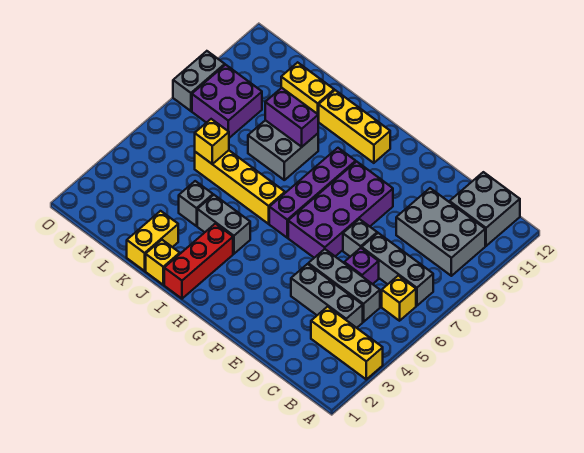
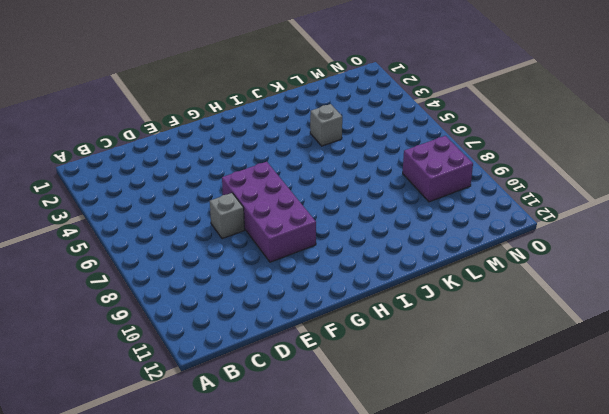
none -> yellow 1x3 brick [311,307,383,379]
none -> yellow 1x1 brick [382,276,416,321]
none -> grey 1x3 brick [362,233,433,306]

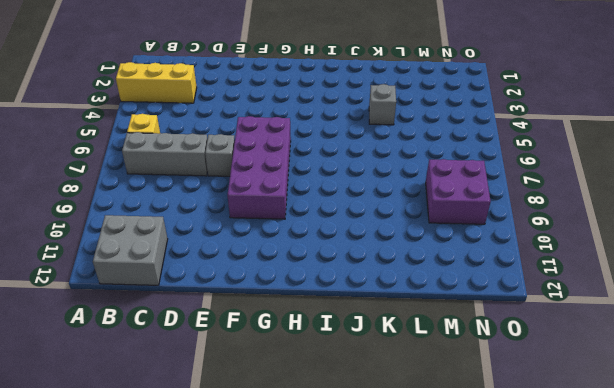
none -> grey 2x3 brick [396,188,485,276]
none -> grey 1x3 brick [291,264,363,328]
none -> grey 1x3 brick [308,249,380,322]

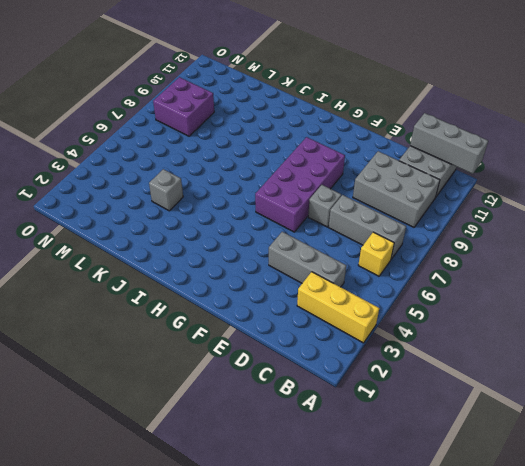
grey 1x3 brick [410,113,488,174] -> grey 1x3 brick moved to [308,249,380,322]
none -> purple 1x1 brick [344,248,379,284]
none -> purple 1x4 brick [269,148,356,238]
none -> yellow 1x3 brick [319,90,390,163]

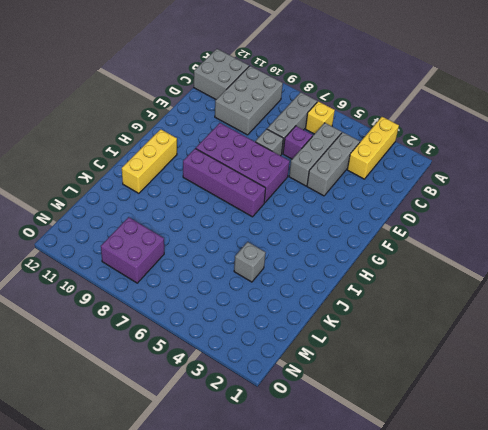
none -> red 1x3 brick [164,224,233,299]
none -> grey 1x2 brick [197,195,250,254]
none -> yellow 1x4 brick [195,150,285,224]

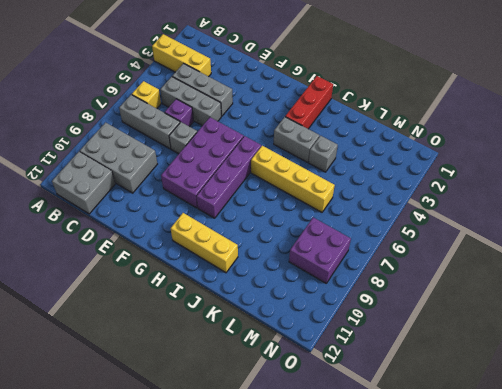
none -> yellow 1x1 brick [146,240,180,285]
none -> grey 2x2 brick [248,120,318,180]
none -> yellow 1x2 brick [127,211,178,271]

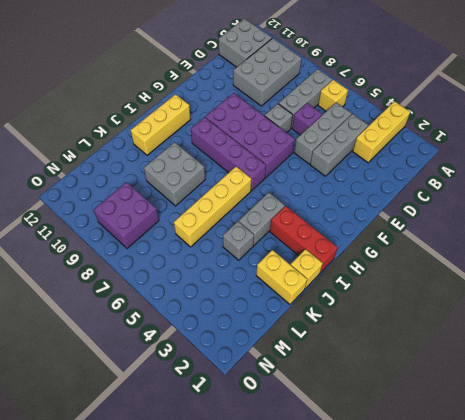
none -> yellow 1x2 brick [281,62,334,121]
none -> grey 1x2 brick [173,51,225,111]
none -> purple 1x2 brick [265,88,318,147]

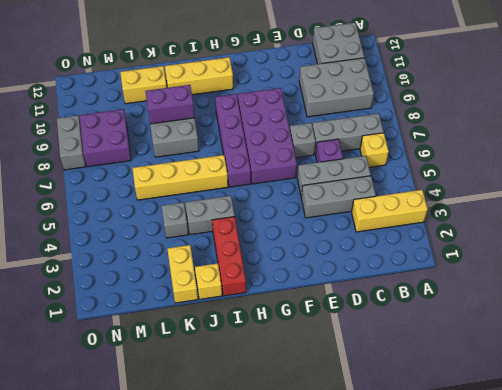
none -> yellow 1x1 brick [195,119,229,164]

